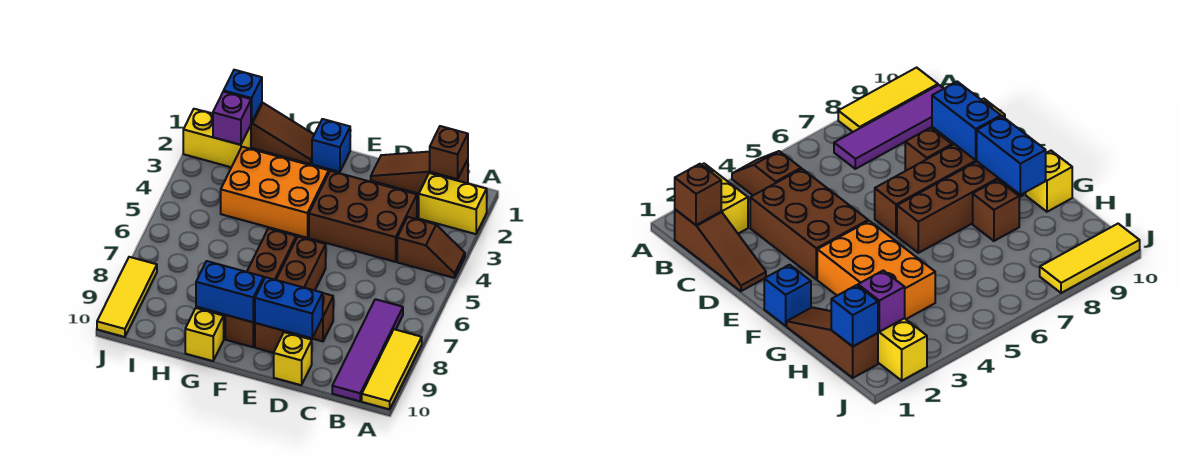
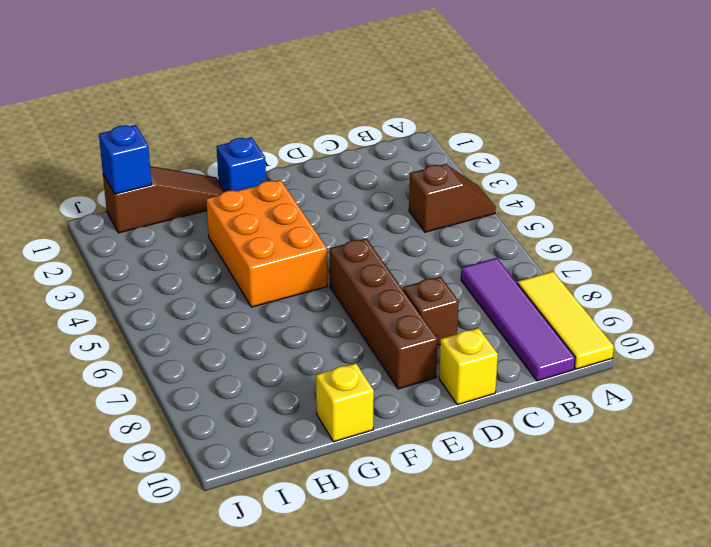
orange 2x3 brick [206,180,327,307] -> orange 2x3 brick turned to [221,147,329,238]
none -> yellow 1x2 brick [419,173,487,234]
none -> brown 1x3 slope [371,152,468,194]
none -> brown 2x3 brick [309,171,417,262]

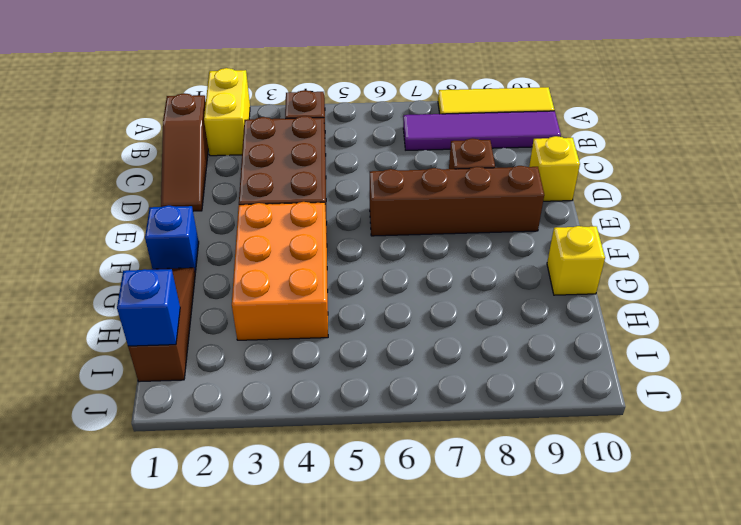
none -> brown 1x4 brick [225,228,296,347]
none -> brown 1x1 brick [973,180,1019,241]
none -> yellow 1x2 brick [183,109,251,167]

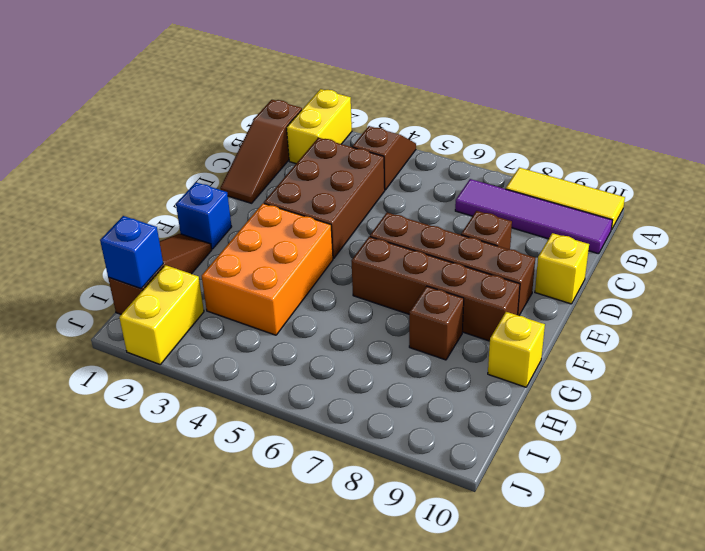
none -> yellow 1x3 tile [97,257,157,337]
none -> brown 1x1 brick [430,126,468,179]
none -> blue 1x2 brick [255,277,323,338]

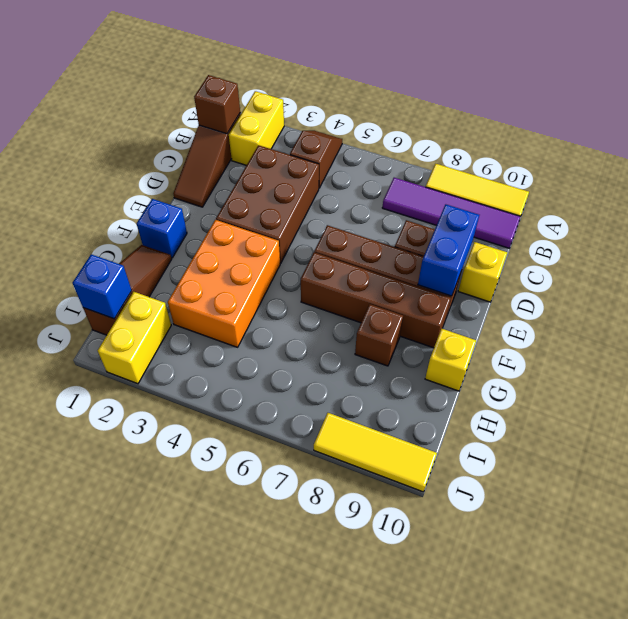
none -> blue 1x2 brick [196,261,264,322]
none -> purple 1x1 brick [213,91,251,145]

